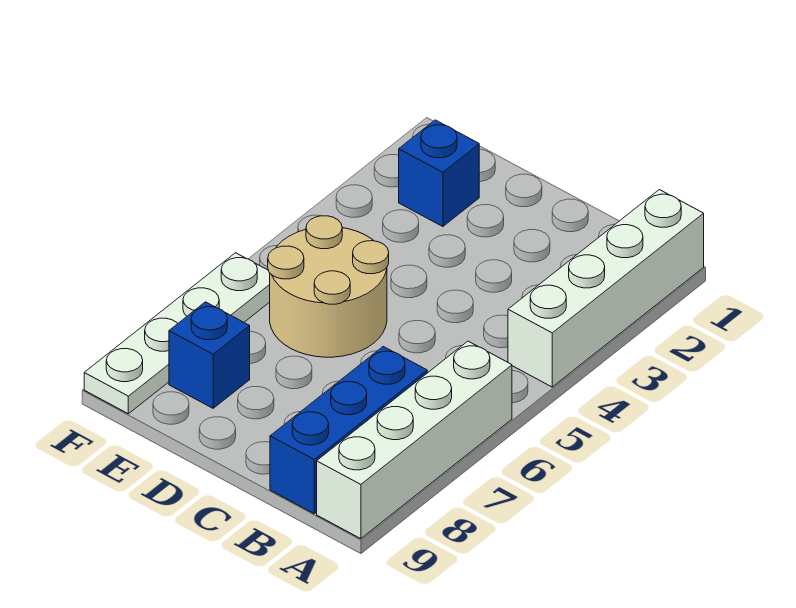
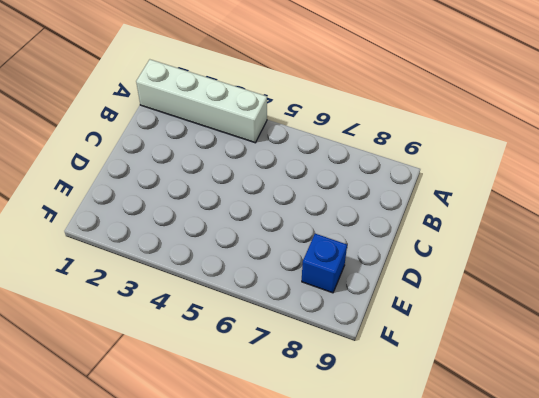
none -> white 1x4 brick [317,341,512,539]
none -> blue 1x3 brick [270,347,427,513]

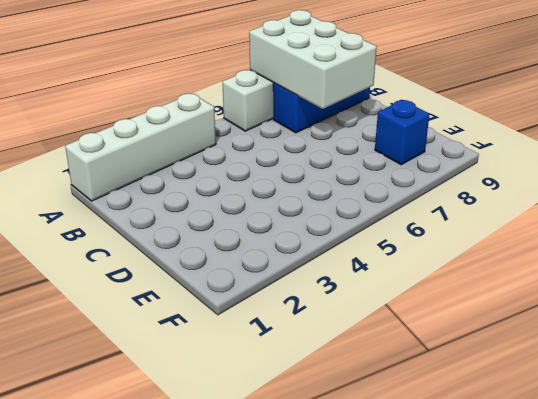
white 2x3 brick [249,10,377,109] -> none
none -> tan 2x2 round brick [268,216,389,357]
none -> blue 1x1 brick [399,120,479,227]

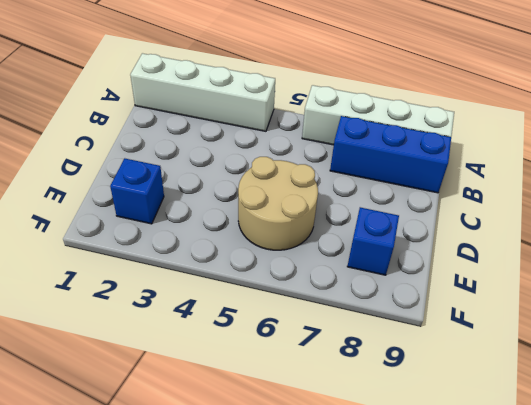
none -> white 1x4 plate [84,253,270,414]

